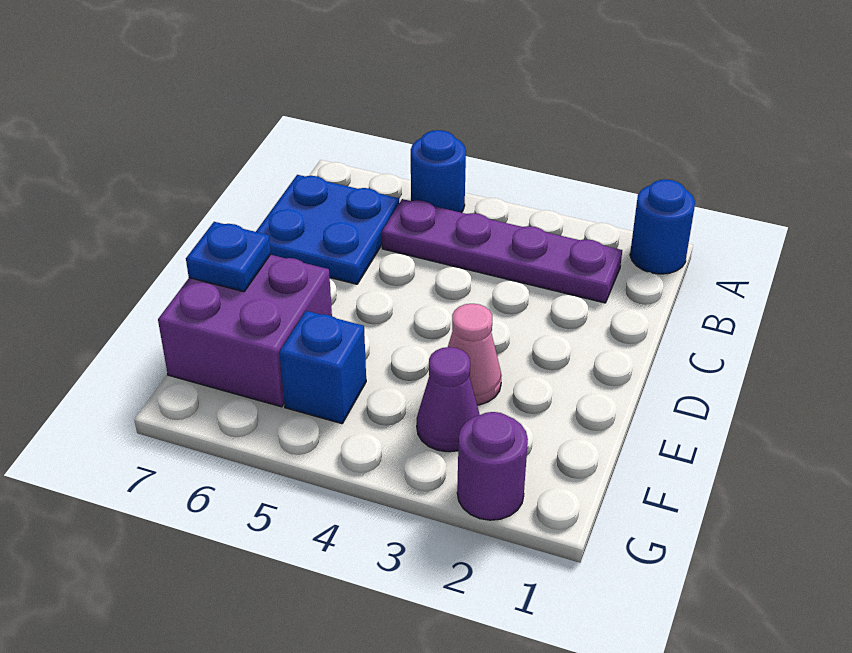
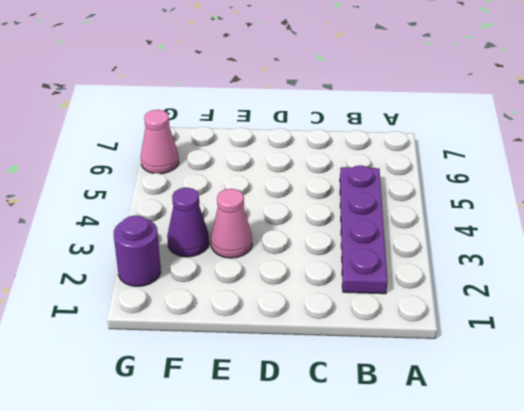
pink 1x1 cone [141,110,179,174] -> none
none -> blue 1x1 round brick [630,179,695,274]
none -> blue 1x1 round brick [411,130,466,213]

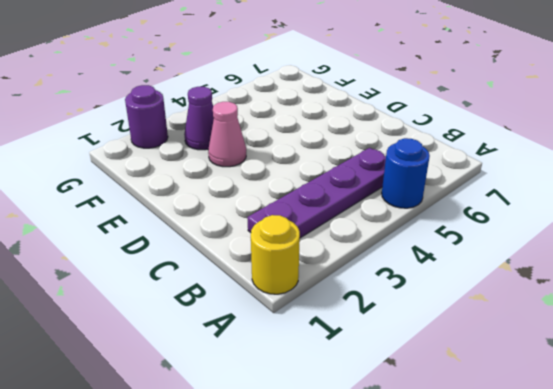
yellow 1x1 round brick [251,215,300,294] -> blue 1x1 round brick [630,179,695,274]
none -> blue 2x2 plate [256,175,399,284]
none -> purple 2x2 brick [158,255,332,407]

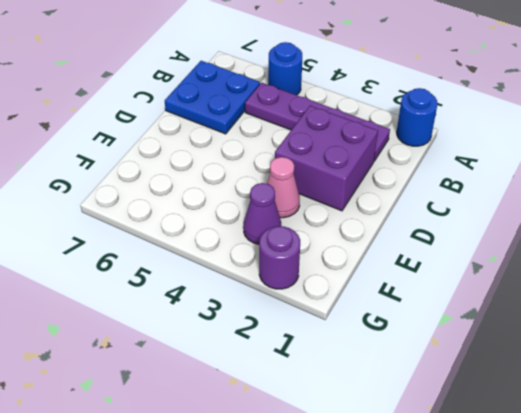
purple 2x2 brick [275,106,378,211] -> purple 2x2 brick moved to [158,255,332,407]
none -> blue 1x1 brick [279,311,366,424]
none -> blue 1x1 plate [186,222,271,292]

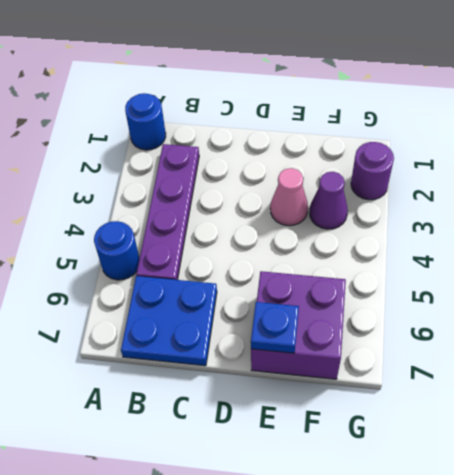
none -> blue 1x1 brick [279,311,366,424]

